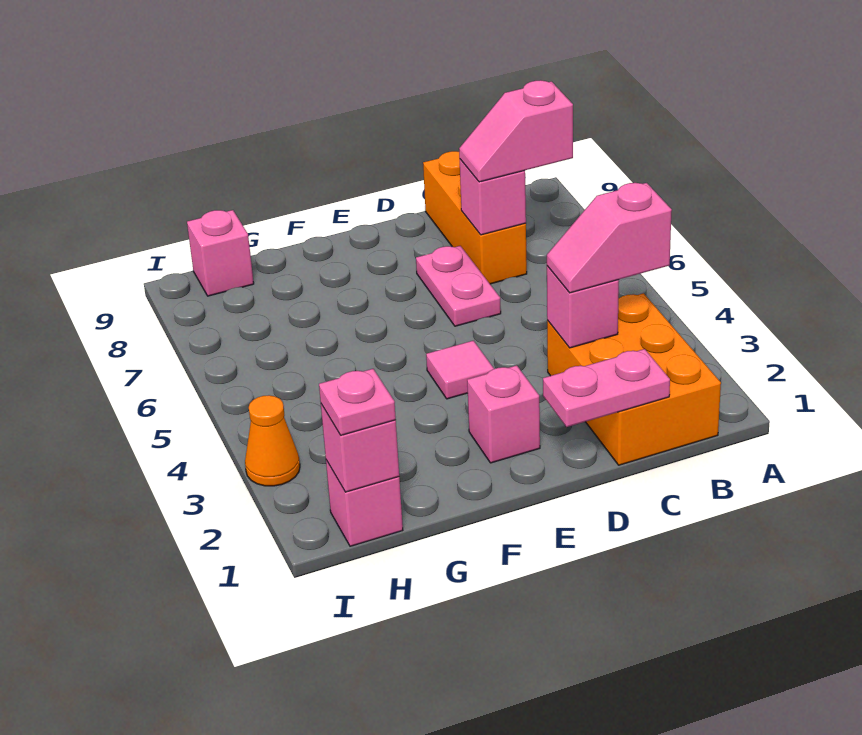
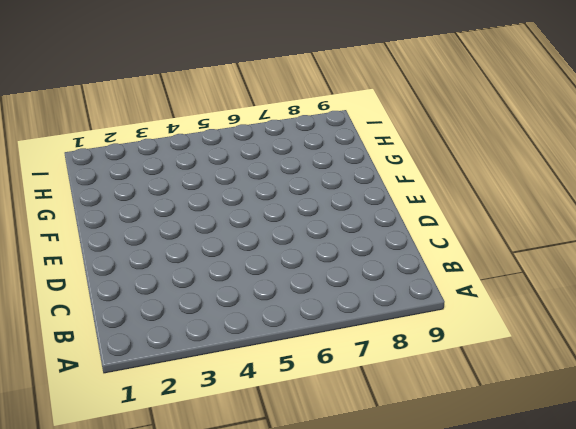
none -> orange 2x3 brick [547,293,721,465]
none -> orange 1x3 brick [423,151,527,284]
none -> pink 1x2 plate [416,246,501,326]

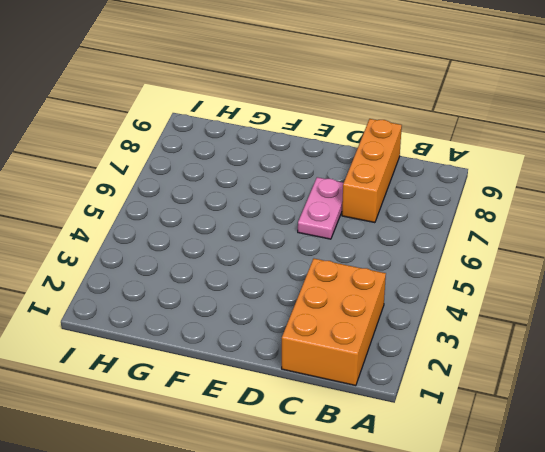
none -> pink 1x1 brick [467,365,540,463]
none -> pink 1x1 tile [426,341,494,399]
none -> pink 1x1 brick [326,460,403,546]

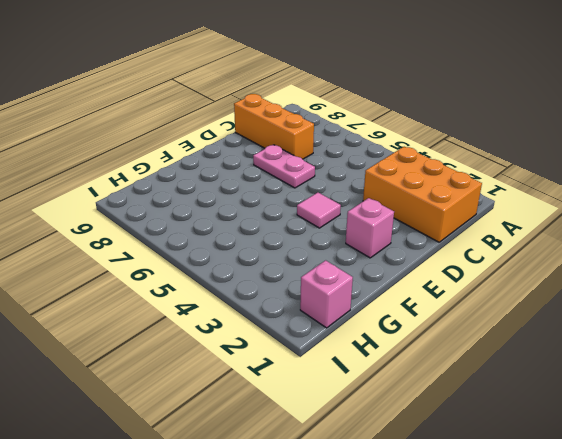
none -> pink 1x1 brick [187,210,254,296]
none -> orange 1x1 cone [245,395,300,486]
none -> pink 1x2 plate [543,349,670,427]

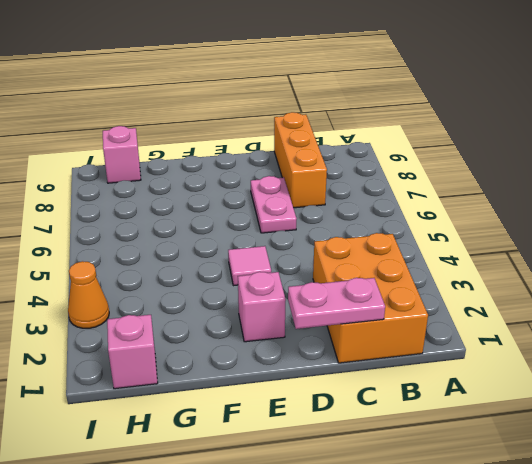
none -> pink 1x1 brick [547,266,619,348]
none -> pink 1x1 brick [460,159,526,235]
none -> pink 1x1 brick [321,404,399,492]

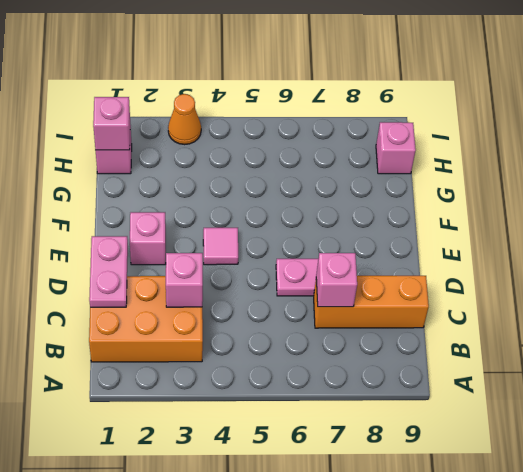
none -> pink 1x2 slope [547,183,672,293]
none -> pink 1x2 slope [459,80,573,182]
none -> pink 1x1 plate [319,369,396,435]

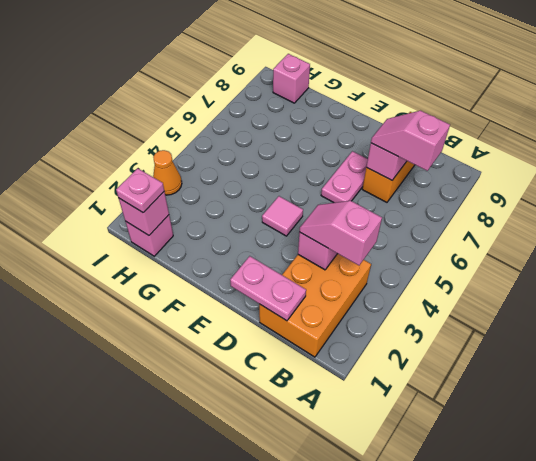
none -> pink 1x1 brick [467,365,540,463]

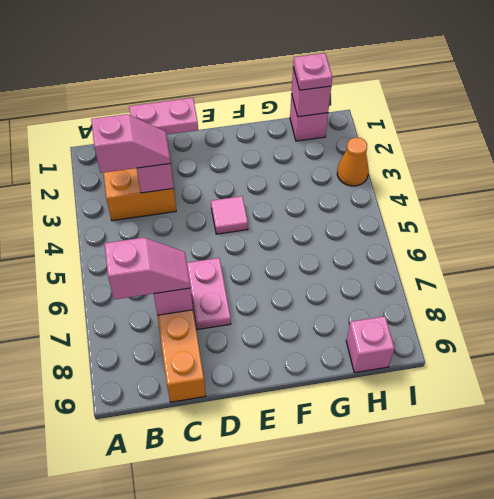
none -> pink 1x1 brick [467,365,540,463]

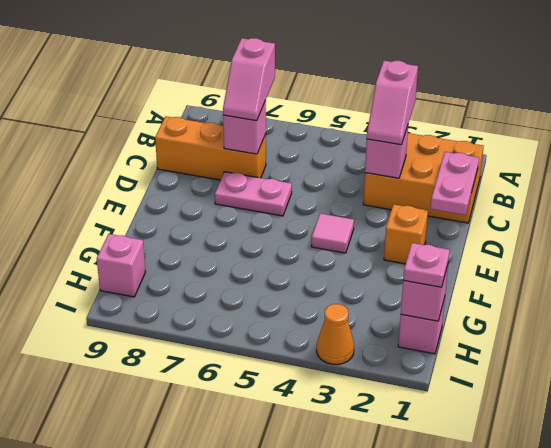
orange 1x1 brick [384,204,428,264] -> pink 1x1 brick [467,365,540,463]

